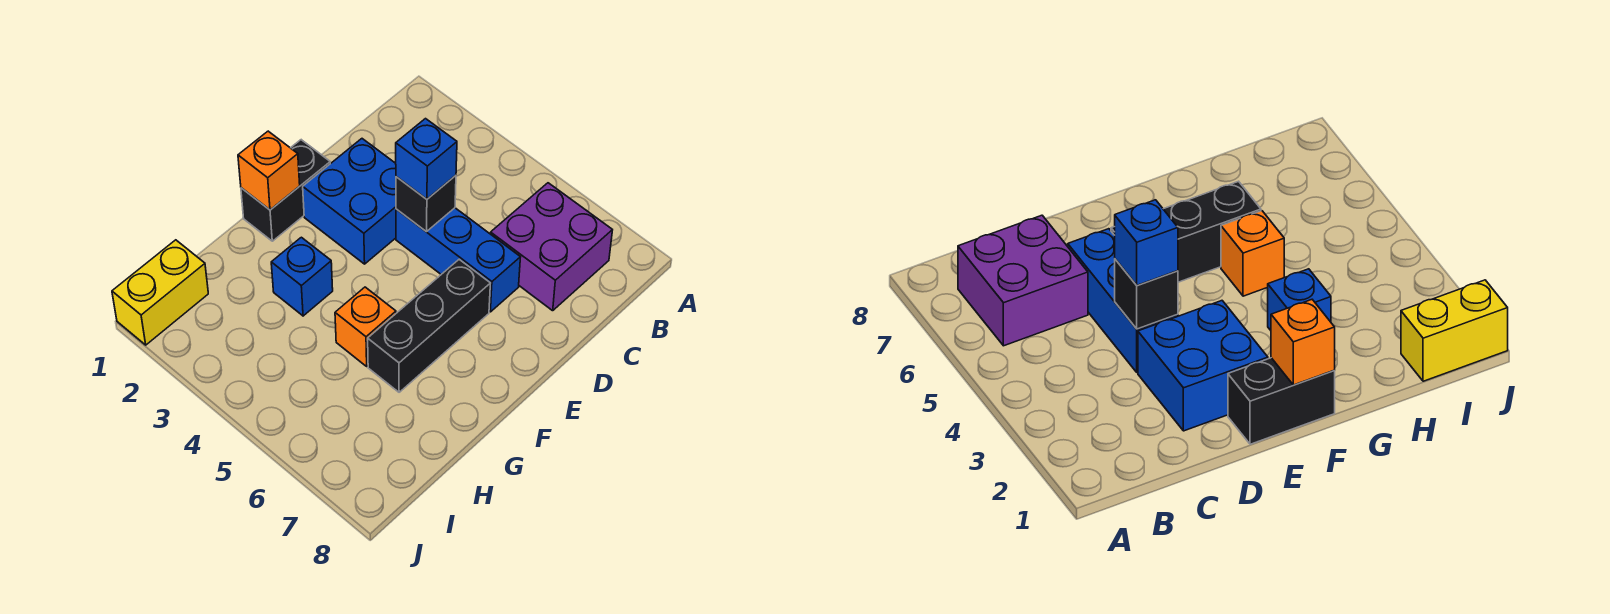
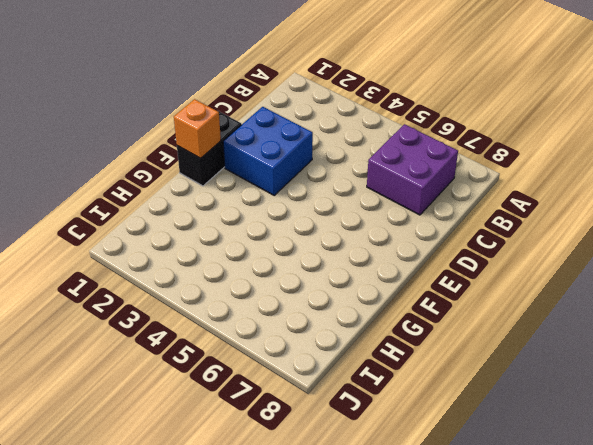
none -> blue 1x3 brick [396,208,520,312]
none -> black 1x3 brick [368,259,490,392]

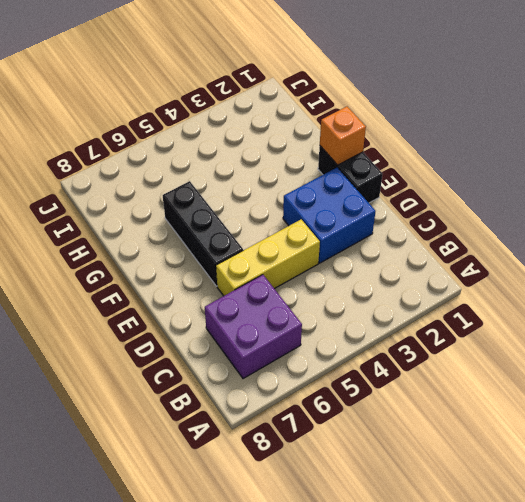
yellow 1x3 brick [216,219,320,296] -> blue 1x3 brick [396,208,520,312]
none -> blue 1x1 brick [271,237,333,316]
none -> orange 1x1 brick [335,287,396,366]

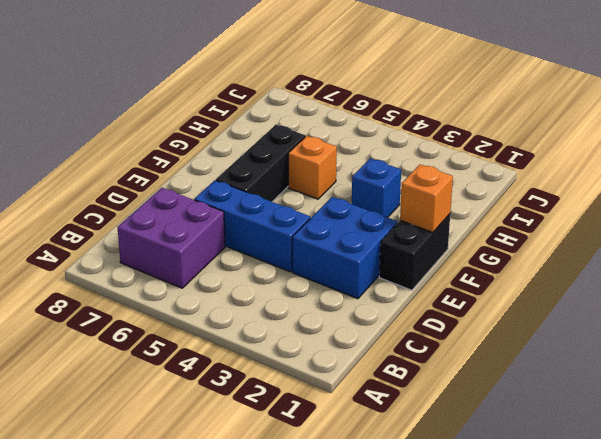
none -> yellow 1x2 brick [112,240,208,345]
none -> black 1x1 brick [396,175,456,232]

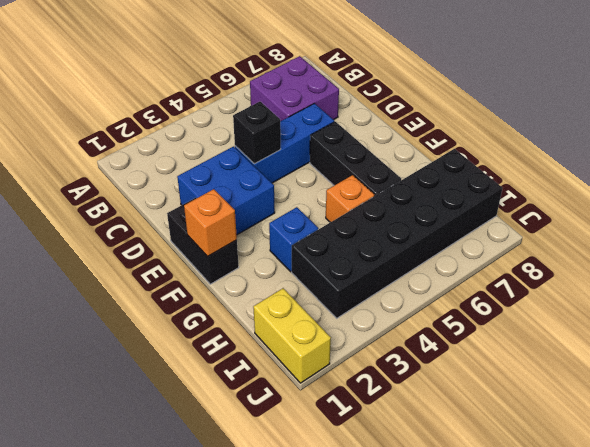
black 2x6 brick [292,149,502,318] -> none
none -> blue 1x1 brick [396,119,457,199]

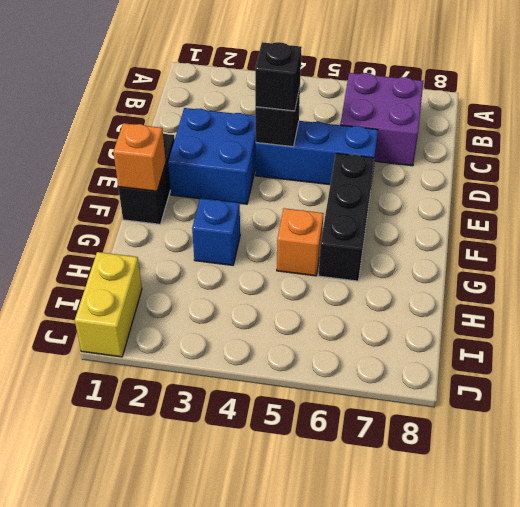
black 1x1 brick [255,42,302,111] -> blue 1x1 brick [396,119,457,199]

